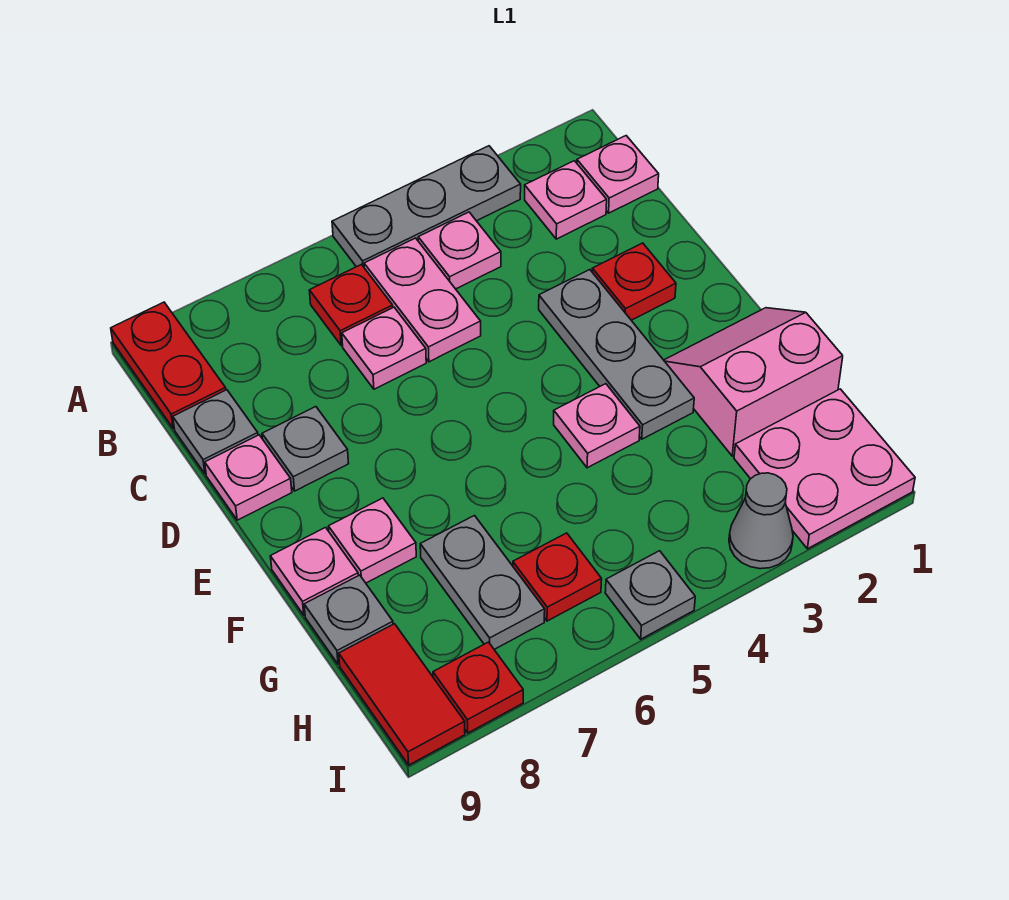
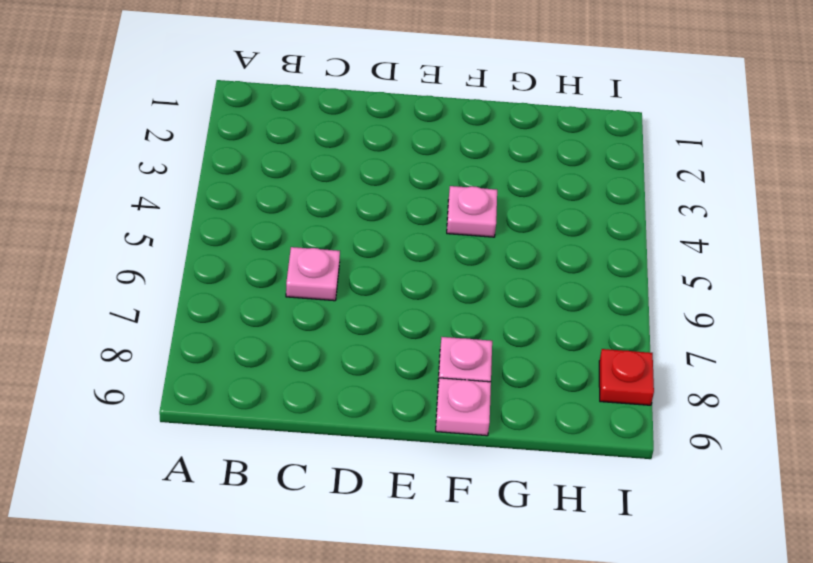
none -> grey 1x3 plate [332,146,521,267]
none -> red 1x2 plate [111,302,226,429]
none -> pink 1x1 plate [577,136,659,213]

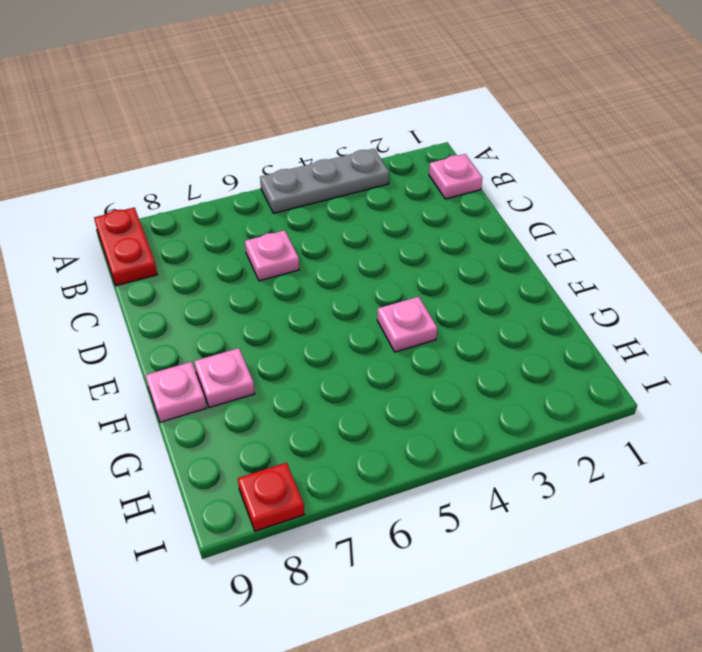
none -> pink 1x1 plate [525,161,607,239]
none -> pink 1x1 plate [418,212,501,289]
none -> pink 1x2 plate [364,238,481,362]

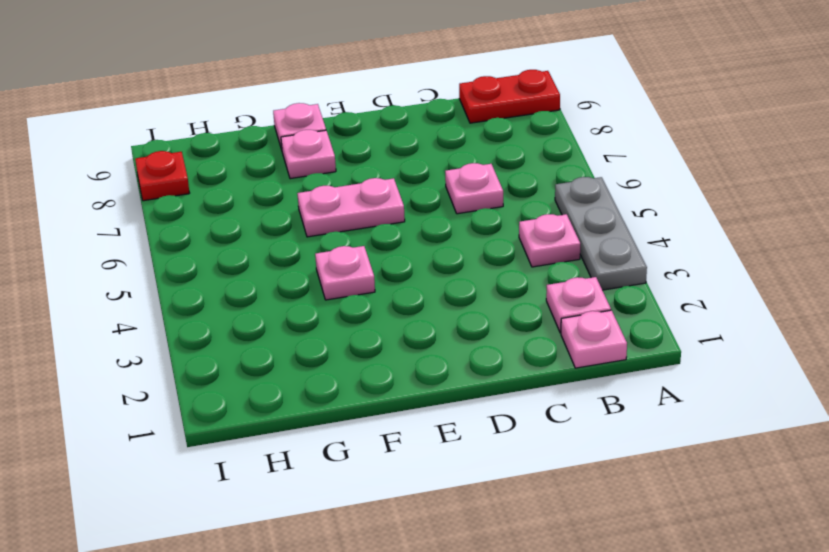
pink 1x2 plate [297,178,405,237] -> pink 1x2 plate moved to [364,238,481,362]
none -> red 1x1 plate [309,265,393,346]
none -> grey 1x1 plate [173,390,258,474]
none -> red 1x1 plate [592,243,676,320]

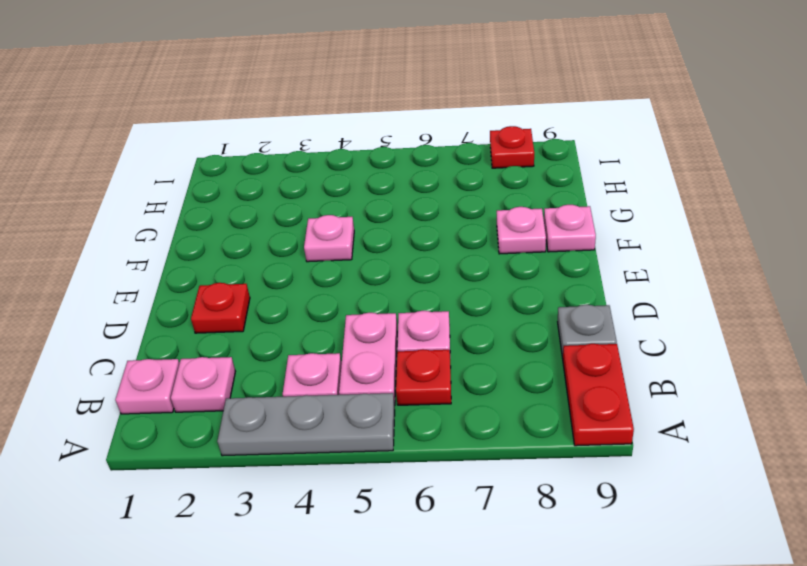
none -> grey 1x3 plate [539,270,694,439]
none -> grey 1x1 plate [262,407,349,491]
none -> pink 1x1 plate [205,435,292,520]

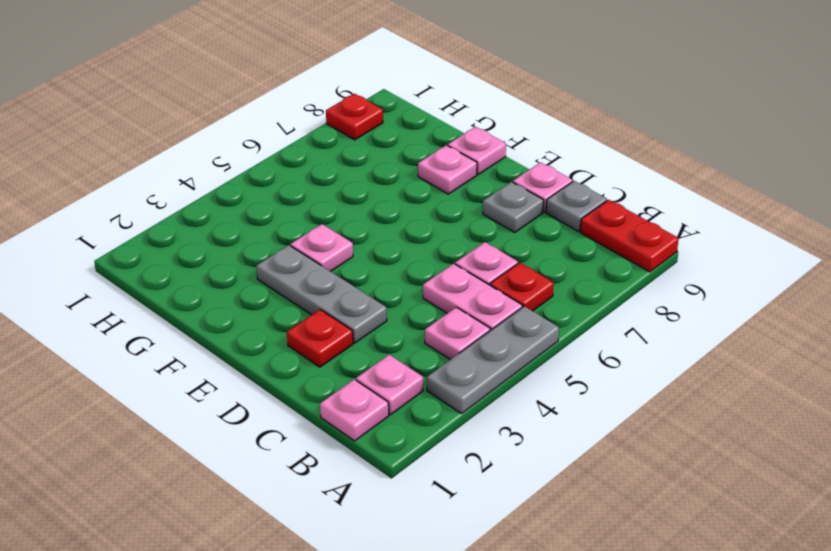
none -> pink 2x2 slope [664,308,843,456]
none -> grey 1x2 plate [420,516,545,649]
none -> grey 1x1 plate [304,575,393,664]

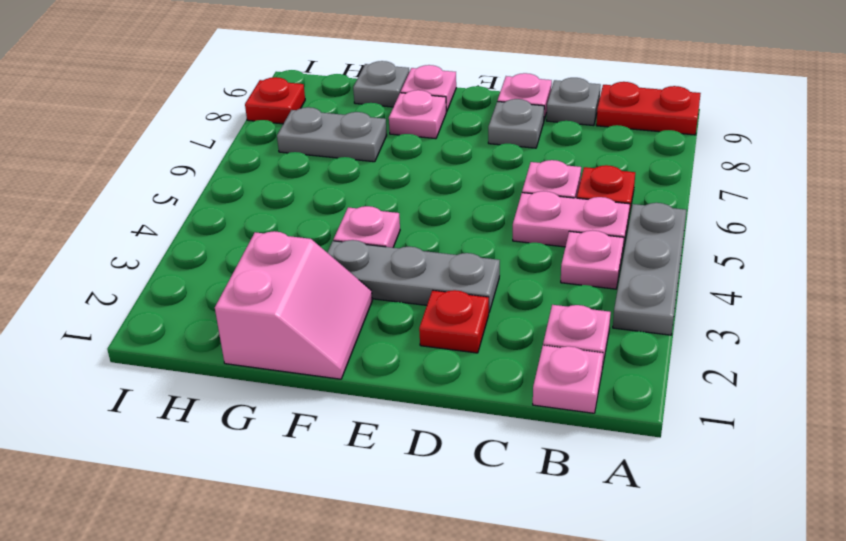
none -> pink 2x2 plate [734,389,915,549]
none -> red 1x1 plate [513,533,602,621]
none -> red 1x2 tile [339,624,465,765]

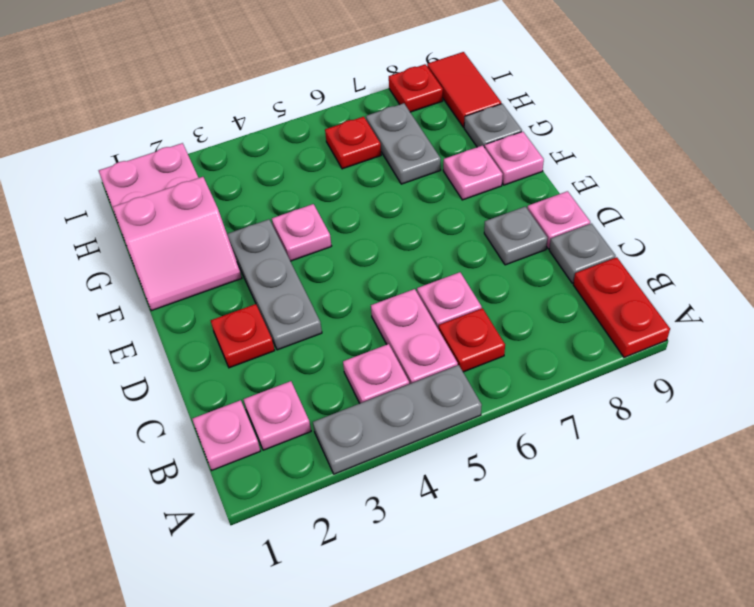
none -> grey 1x1 cone [729,473,793,569]
none -> grey 1x1 plate [605,551,695,639]

